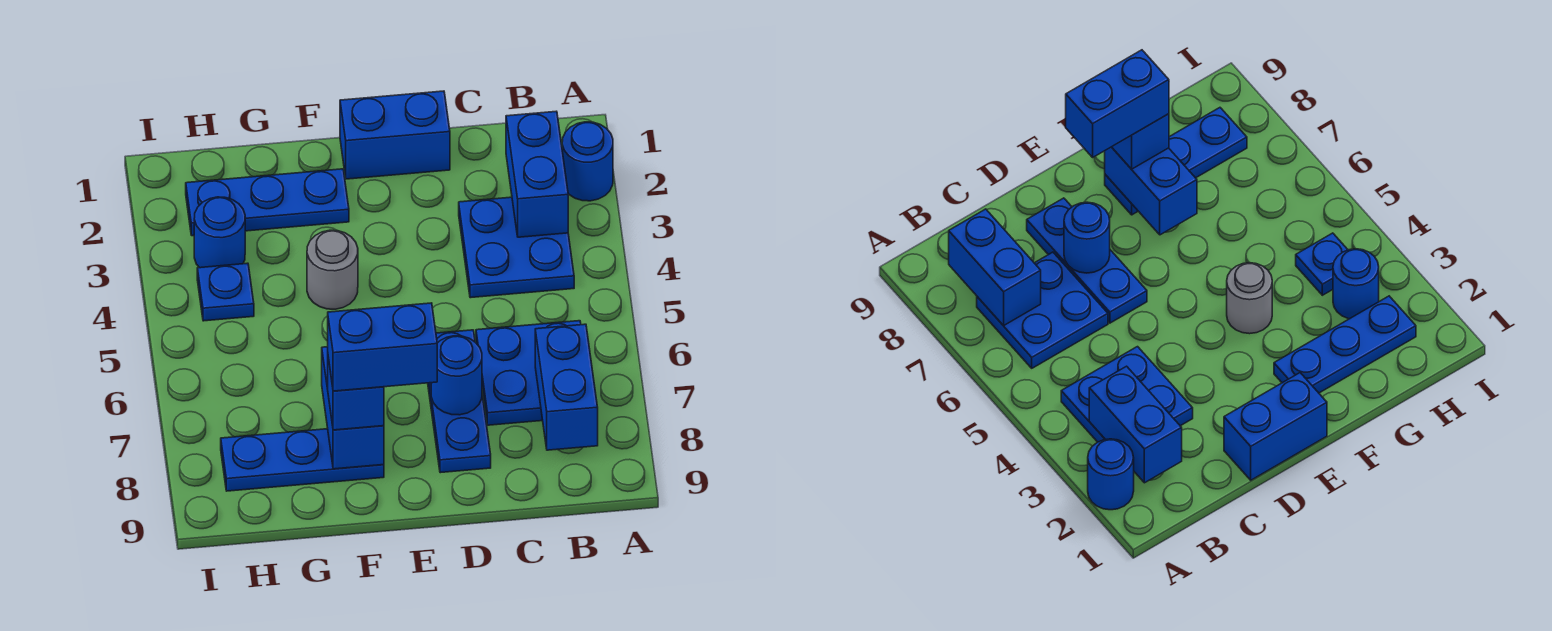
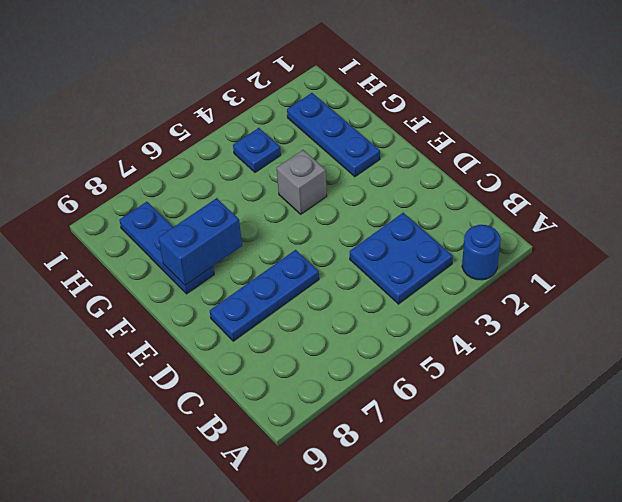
grey 1x1 brick [277,150,327,214] -> grey 1x1 round brick [307,230,358,309]
none -> blue 2x2 plate [476,321,581,425]
none -> blue 1x2 brick [340,91,450,179]
none -> blue 1x1 round brick [194,197,245,268]

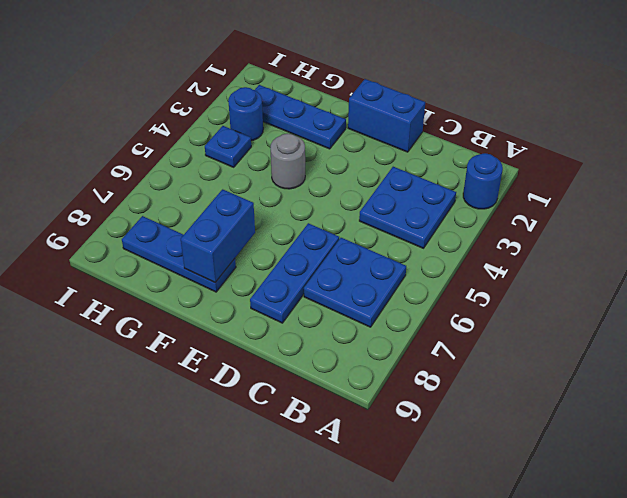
none -> blue 1x2 brick [506,111,568,237]
none -> blue 1x2 brick [535,324,598,450]
none -> blue 1x1 round brick [431,336,482,415]

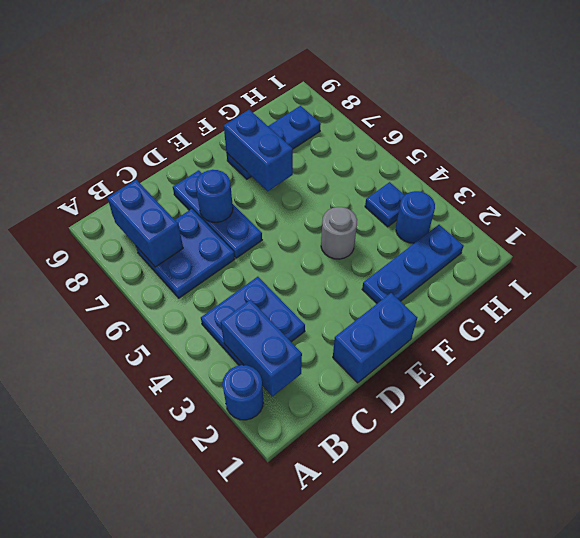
none -> blue 1x1 brick [328,358,384,430]
none -> blue 1x2 brick [328,303,437,391]

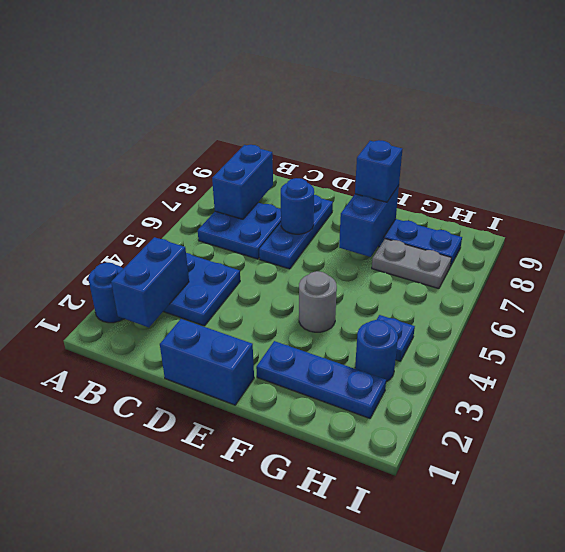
grey 1x2 plate [372,239,451,289] -> none
none -> blue 1x2 brick [328,303,437,391]

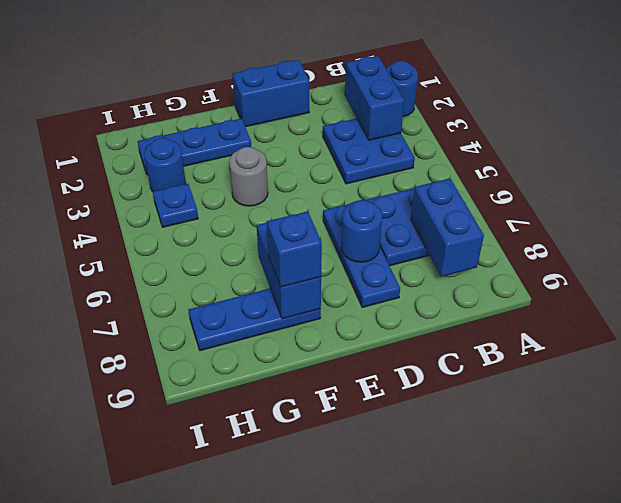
none -> blue 1x2 brick [328,303,437,391]

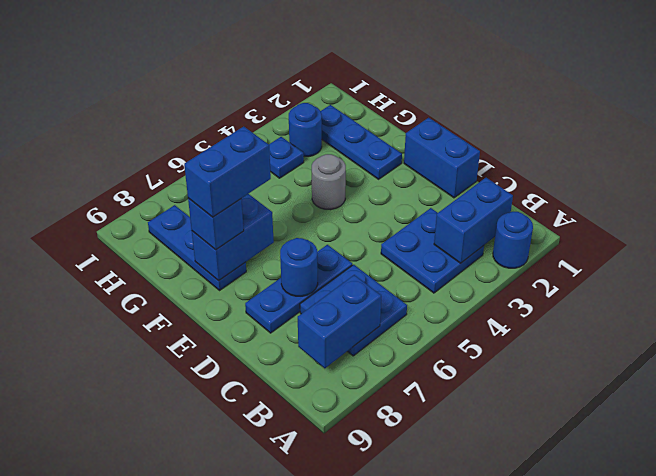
blue 1x2 brick [184,126,271,217] -> blue 1x2 brick turned to [328,303,437,391]

